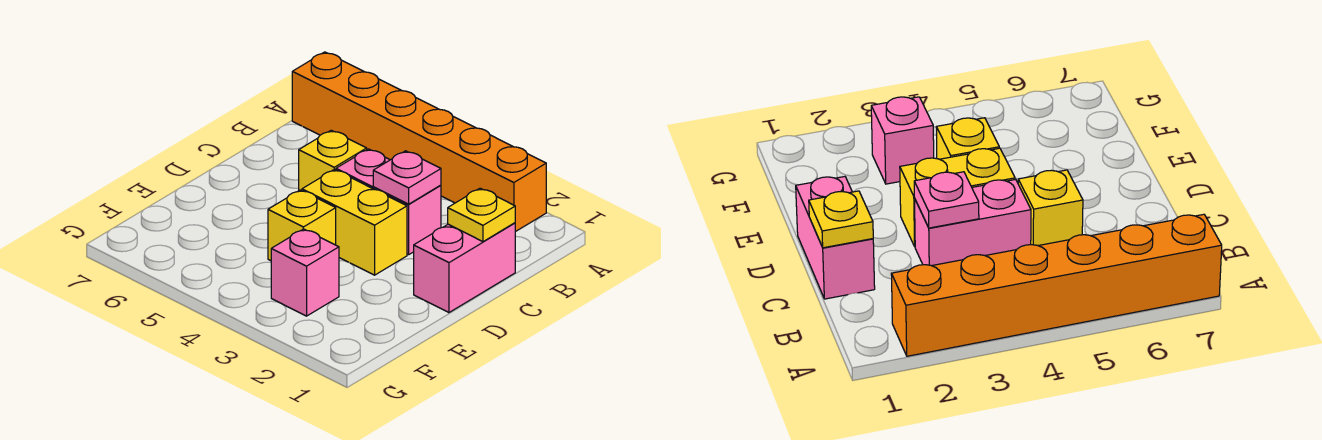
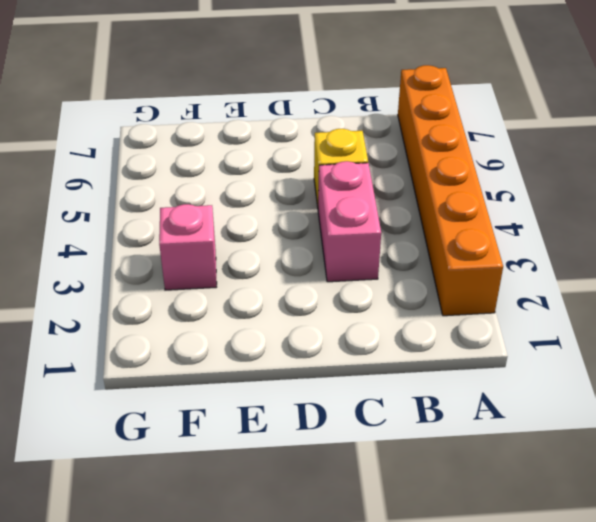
none -> pink 1x2 brick [414,223,515,313]
none -> yellow 1x2 brick [302,169,407,275]

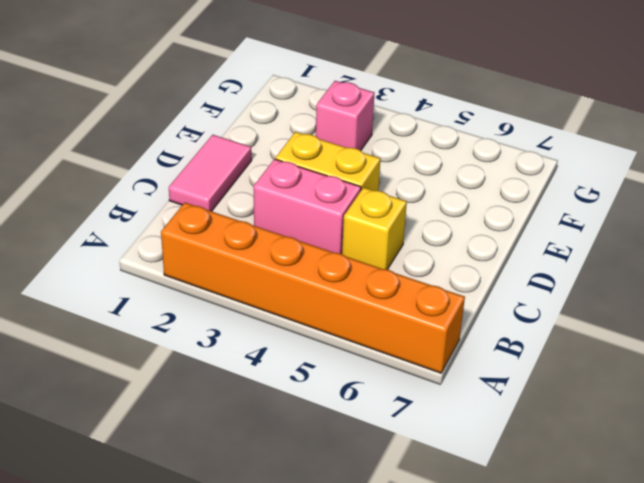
pink 1x2 tile [169,135,252,211] -> pink 1x2 brick [414,223,515,313]
none -> yellow 1x1 brick [268,190,336,261]
none -> yellow 1x1 plate [448,188,515,242]

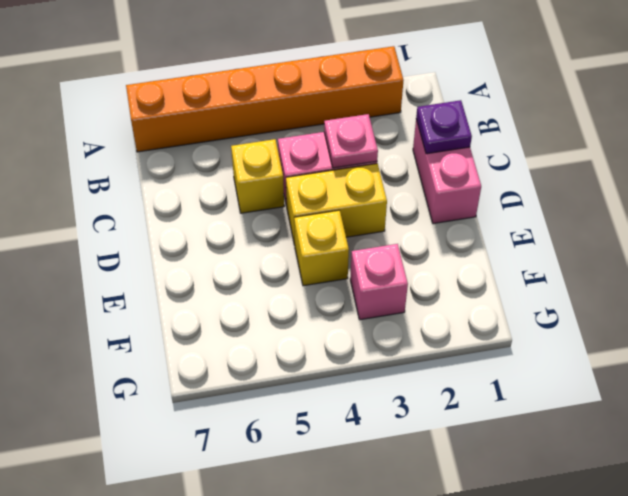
purple 1x1 plate [416,100,472,154] -> yellow 1x1 plate [448,188,515,242]

